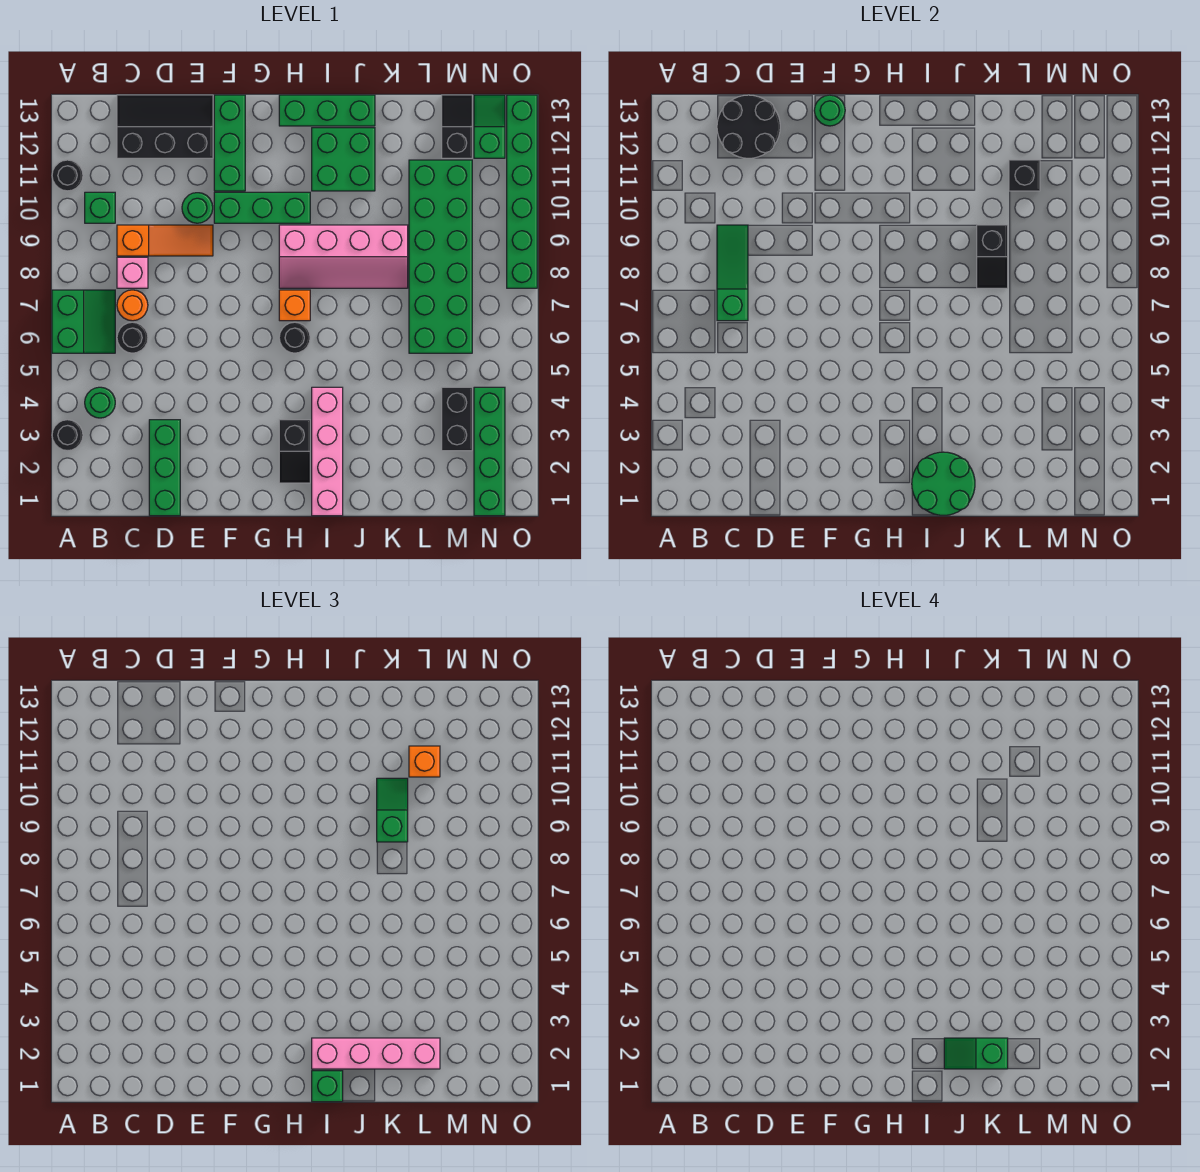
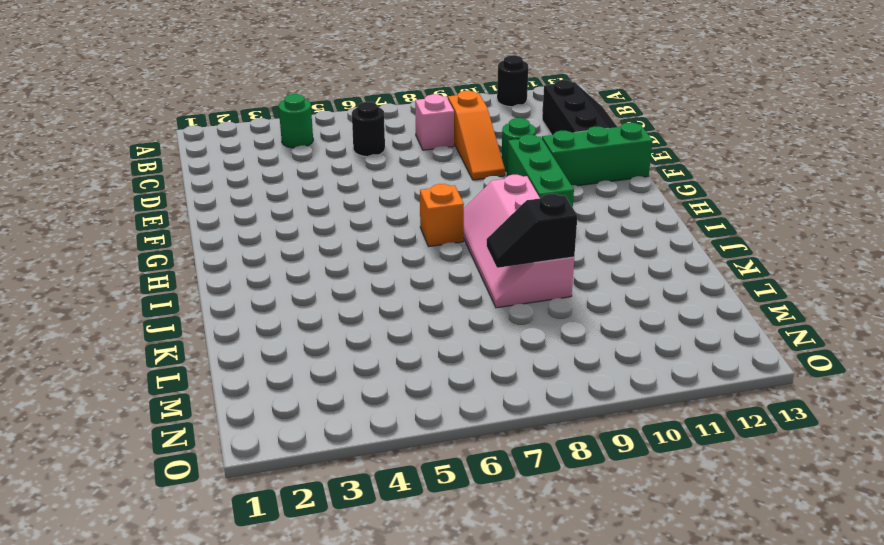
none -> black 1x1 round brick [52,420,83,451]
none -> green 2x2 slope [52,290,115,353]
none -> green 1x1 brick [85,192,115,223]
none -> orange 1x1 round brick [117,290,148,321]

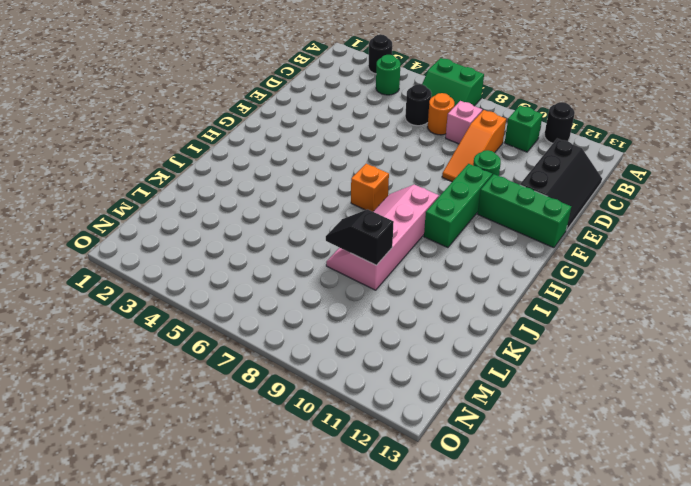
none -> green 1x3 brick [149,420,180,516]
none -> black 1x2 slope [279,420,310,483]
none -> black 1x1 round brick [279,322,310,353]
none -> green 1x3 brick [279,95,375,126]

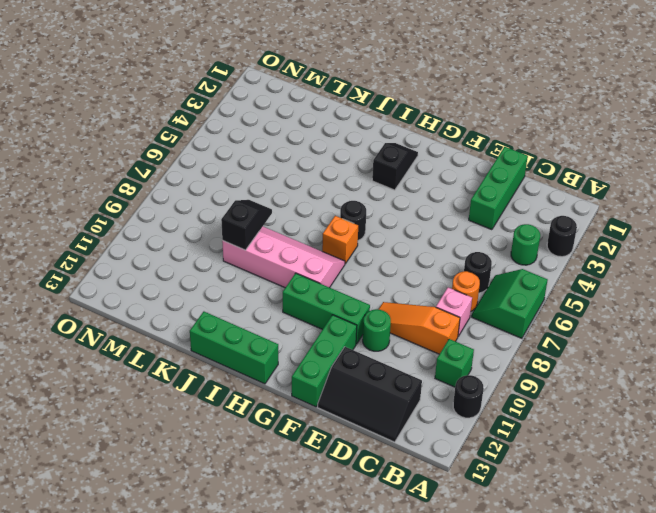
none -> pink 1x4 brick [312,387,343,516]
none -> green 2x2 brick [312,128,375,191]
none -> green 2x6 brick [409,160,472,353]
none -> black 1x2 brick [442,387,472,451]

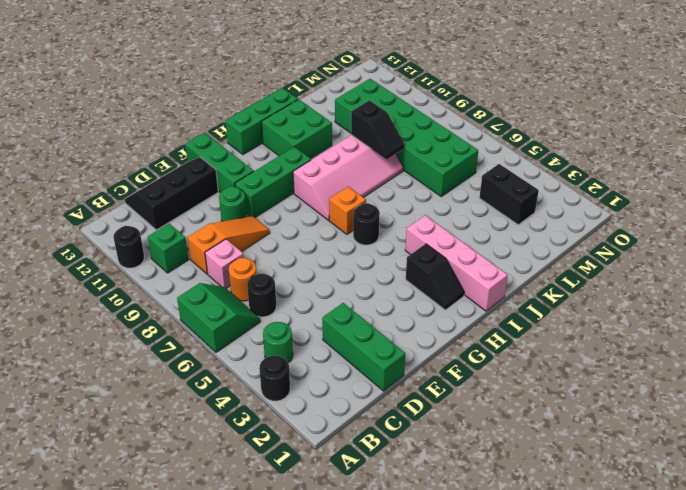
none -> black 1x2 slope [442,95,472,158]
none -> green 1x4 brick [474,387,505,516]
none -> green 1x2 slope [474,95,505,158]
none -> green 1x6 brick [507,95,537,288]

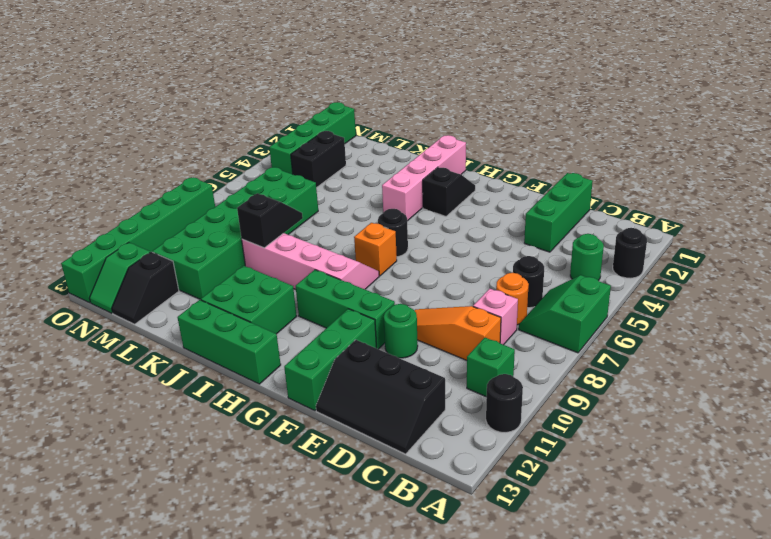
none -> green 1x3 slope [717,225,748,321]
none -> black 2x2 round brick [717,95,780,158]
none -> green 1x1 round brick [814,95,845,126]
none -> green 2x2 round brick [912,452,975,515]

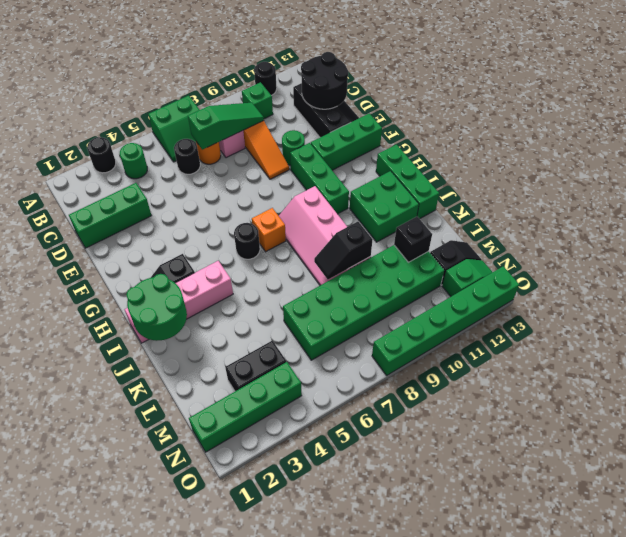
none -> green 1x1 round brick [814,95,845,126]
none -> green 1x1 brick [312,1071,343,1102]
none -> pink 1x4 brick [312,1038,440,1069]
none -> green 1x2 slope [377,778,408,842]

